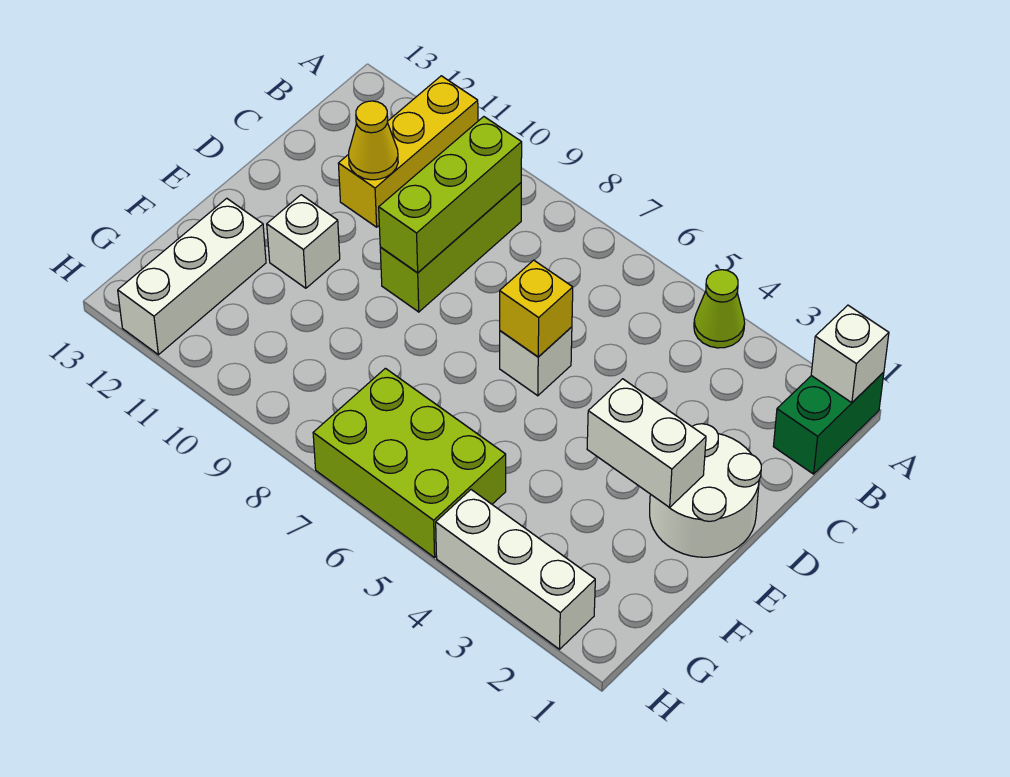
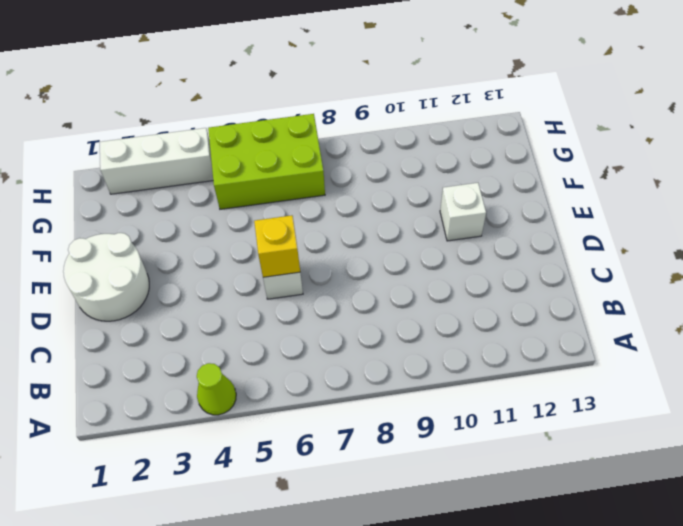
none -> green 1x2 brick [773,372,884,474]
none -> yellow 1x3 brick [338,76,478,227]
none -> lime 1x3 brick [380,183,521,312]

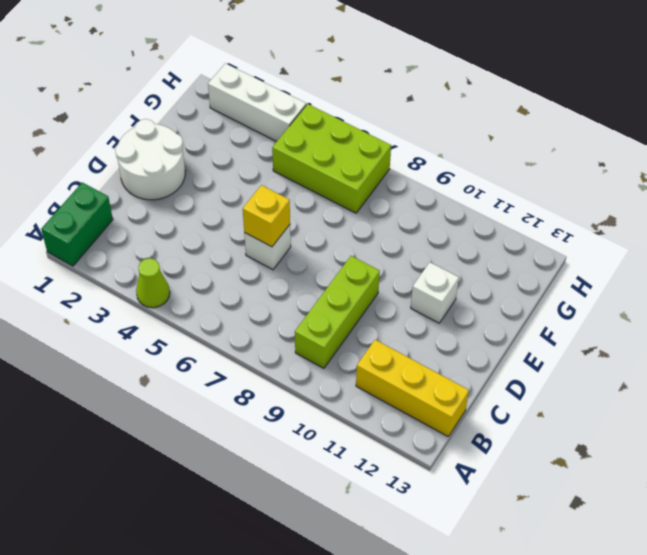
yellow 1x3 brick [356,340,469,436] -> yellow 1x3 brick turned to [338,76,478,227]
none -> white 1x3 brick [118,198,266,355]
none -> white 1x1 brick [811,305,889,403]
none -> lime 1x3 brick [379,117,522,273]

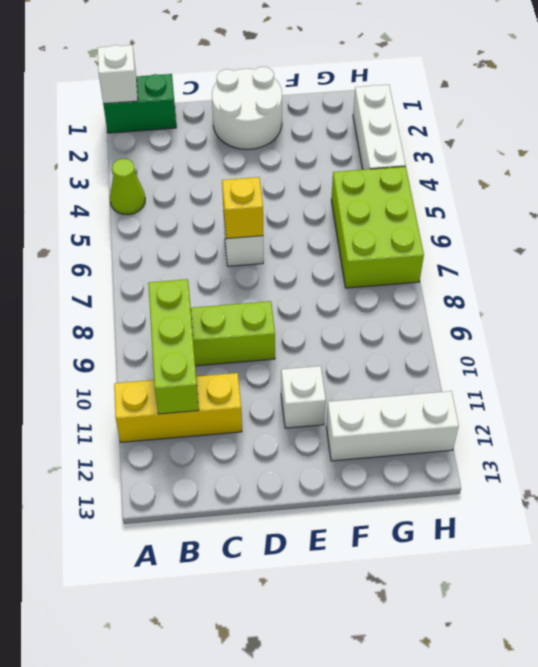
lime 1x3 brick [148,279,199,414] -> lime 1x3 brick turned to [379,117,522,273]
none -> yellow 1x1 cone [349,101,398,180]
none -> white 1x2 brick [587,379,706,508]

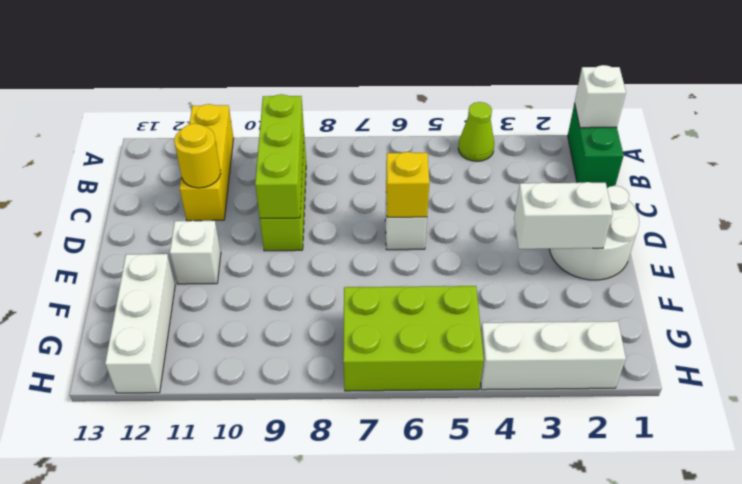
yellow 1x1 round brick [174,123,221,188] -> yellow 1x1 cone [349,101,398,180]

